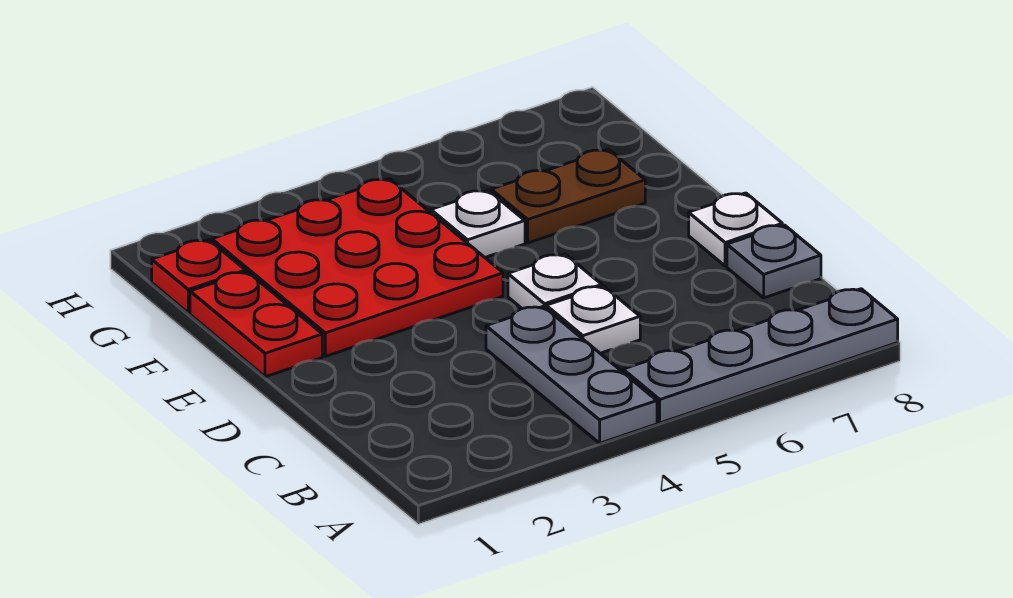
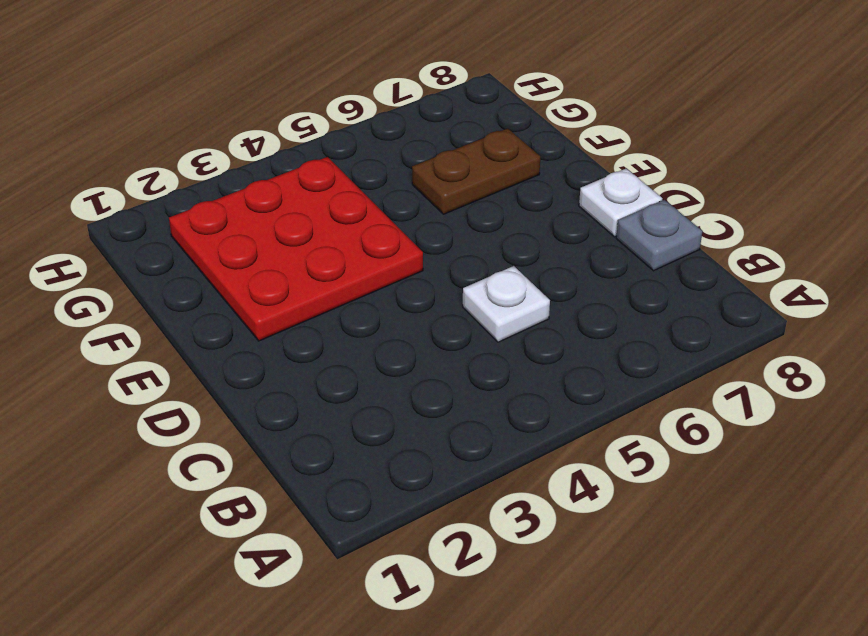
none -> grey 1x3 plate [486,306,657,443]
none -> grey 1x4 plate [623,289,898,423]

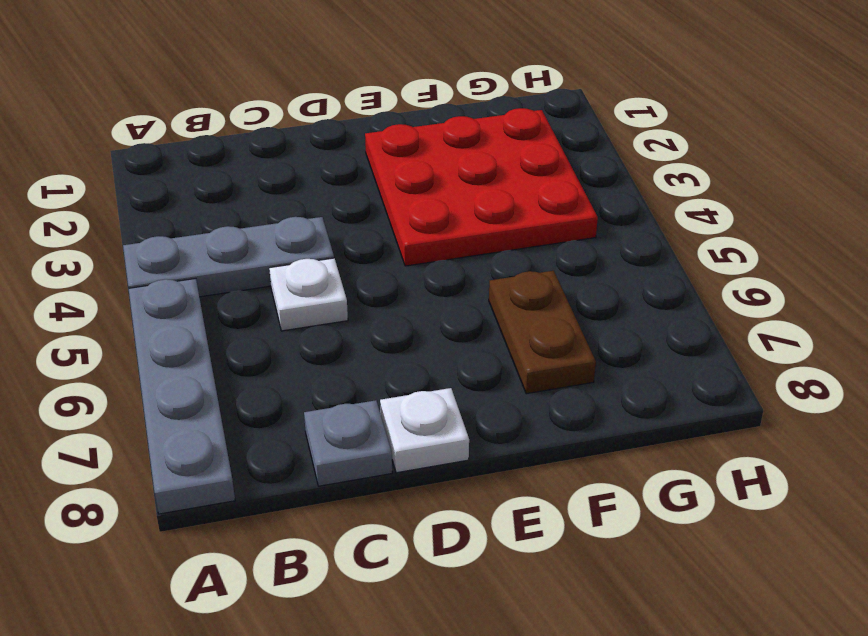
none -> white 1x1 plate [508,254,602,309]
none -> red 1x2 plate [190,272,322,377]

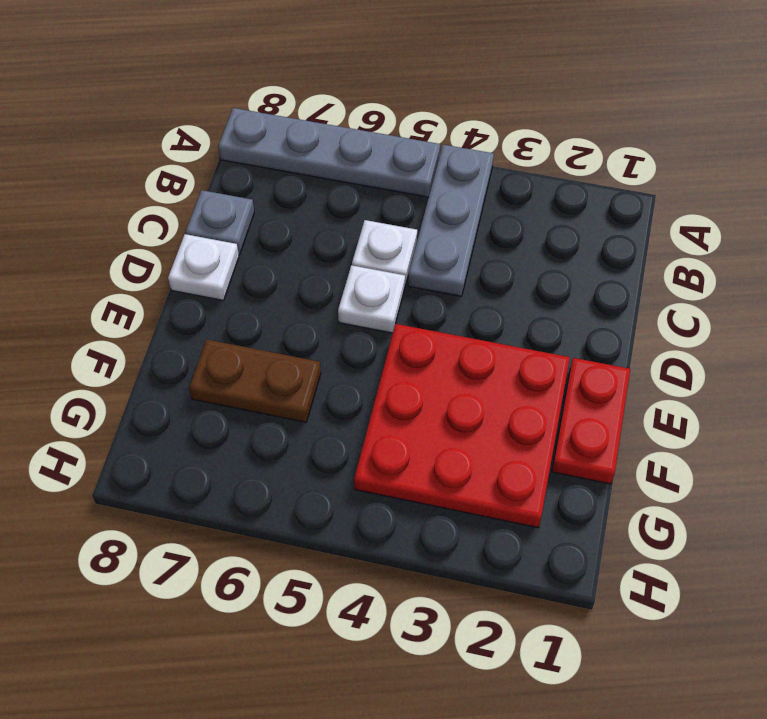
none -> white 1x1 plate [431,190,525,257]
none -> red 1x1 plate [152,240,246,313]

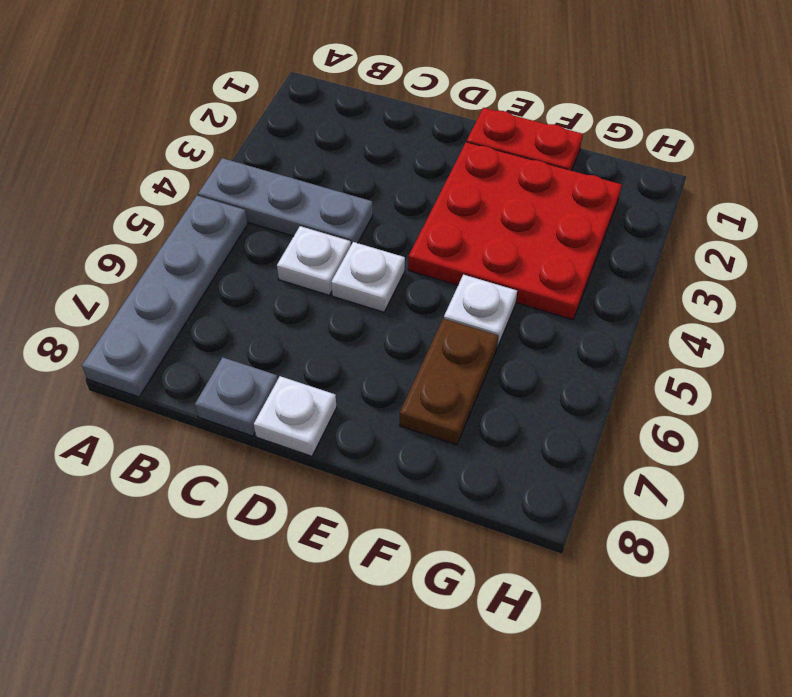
none -> red 1x1 plate [152,240,246,313]

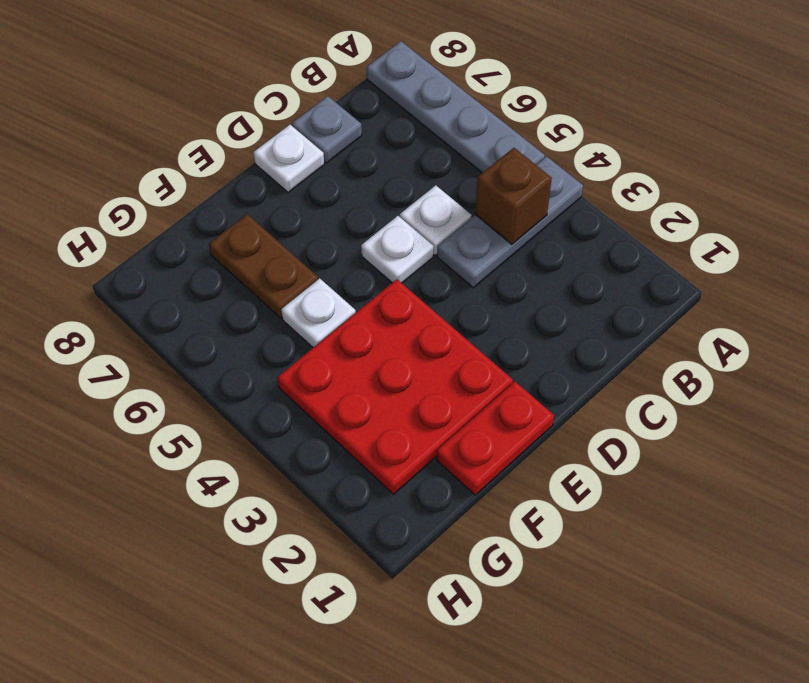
brown 1x1 brick [475,148,552,244] -> none
none -> red 1x1 plate [152,240,246,313]

